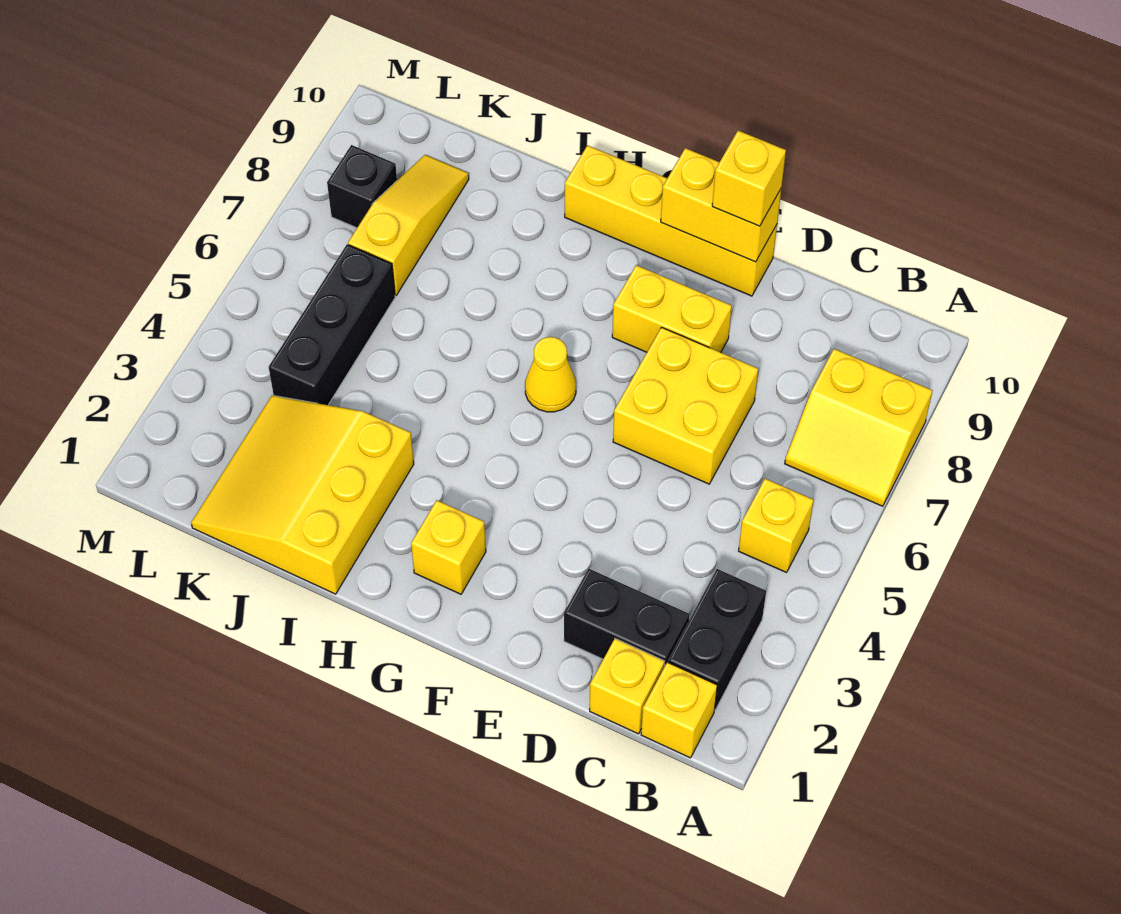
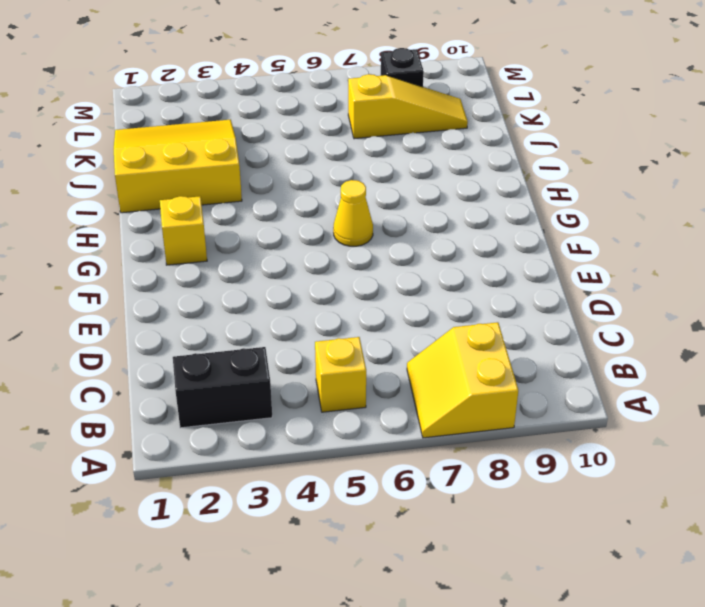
none -> yellow 1x1 brick [641,662,717,758]
none -> yellow 1x1 brick [590,639,665,734]
none -> black 1x2 brick [564,569,690,667]

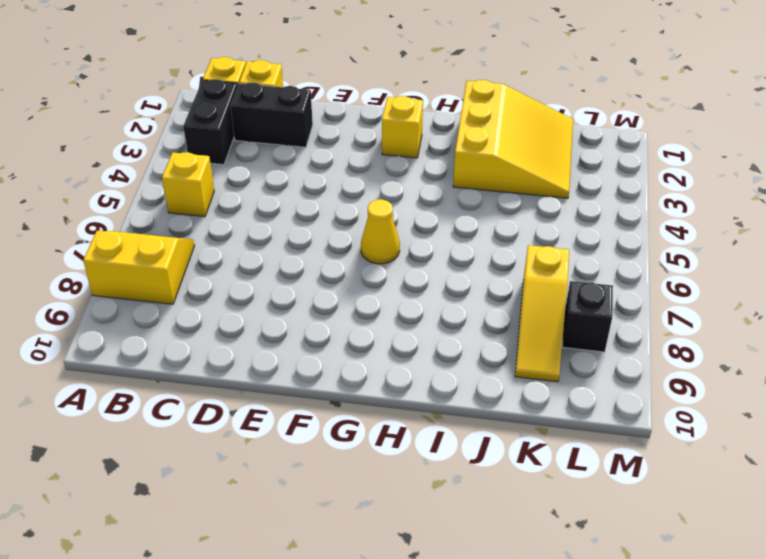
none -> yellow 2x2 brick [613,327,758,484]
none -> yellow 1x2 brick [612,265,732,352]
none -> yellow 1x4 brick [565,145,777,296]

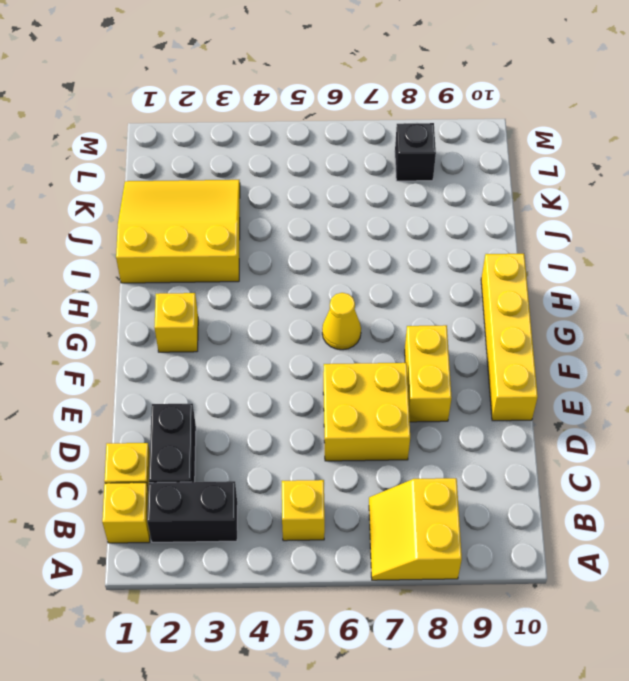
none -> black 1x3 brick [269,244,395,405]
none -> yellow 1x3 slope [348,155,469,295]
none -> yellow 1x2 brick [661,148,781,262]

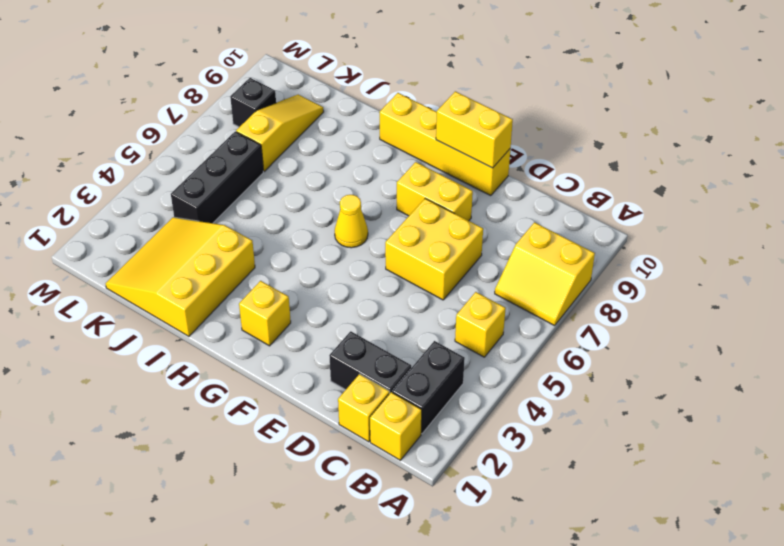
none -> yellow 1x1 brick [712,131,786,226]

